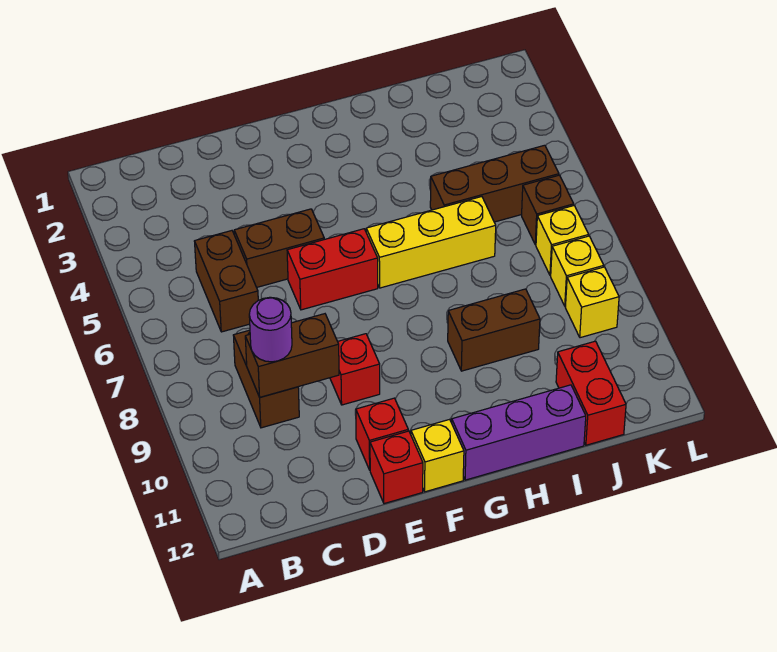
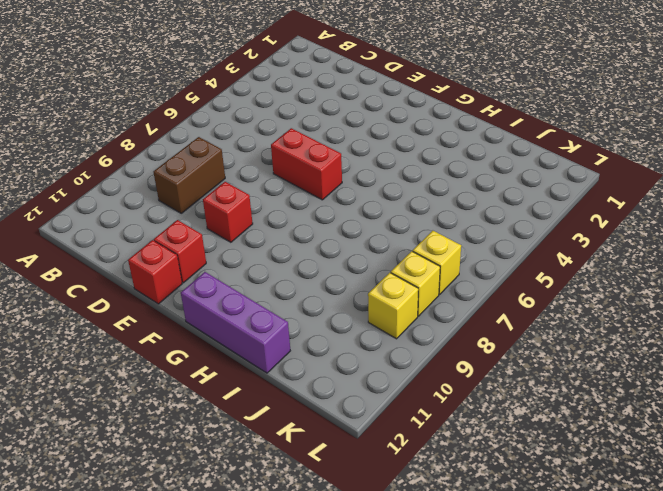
none -> brown 1x2 brick [195,231,258,332]
none -> brown 1x2 brick [234,209,324,288]
none -> yellow 1x1 brick [411,419,464,492]

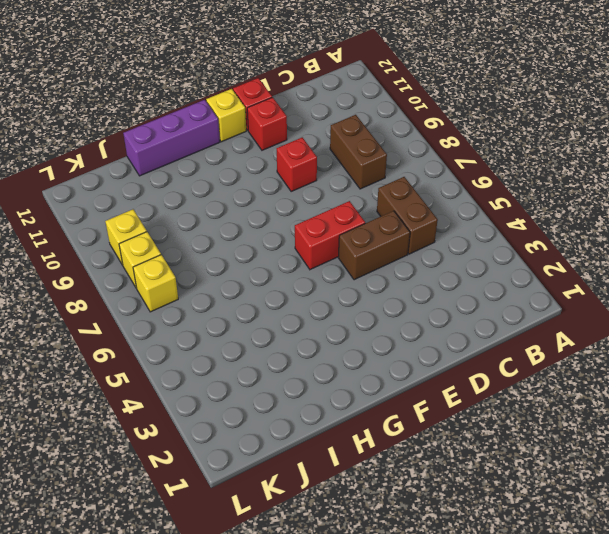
none -> yellow 1x3 brick [366,197,496,288]
none -> brown 1x2 brick [448,289,540,371]
none -> brown 1x3 brick [430,145,559,222]

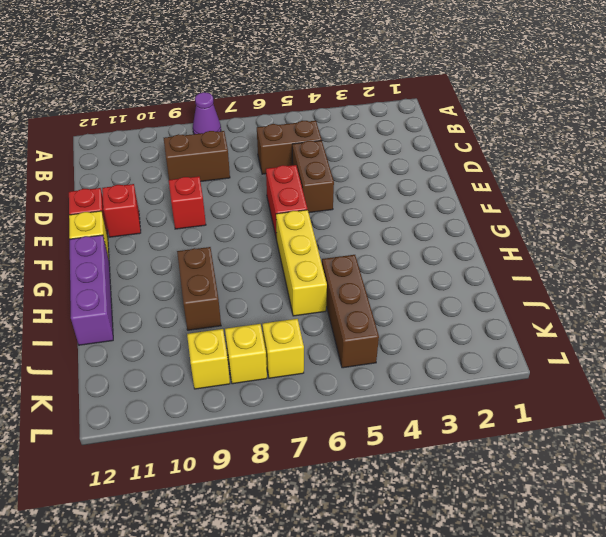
purple 1x1 cone [193,92,221,134] -> none
none -> red 1x2 brick [556,341,626,445]
none -> brown 1x1 brick [522,175,574,245]
none -> brown 1x2 brick [245,314,339,397]

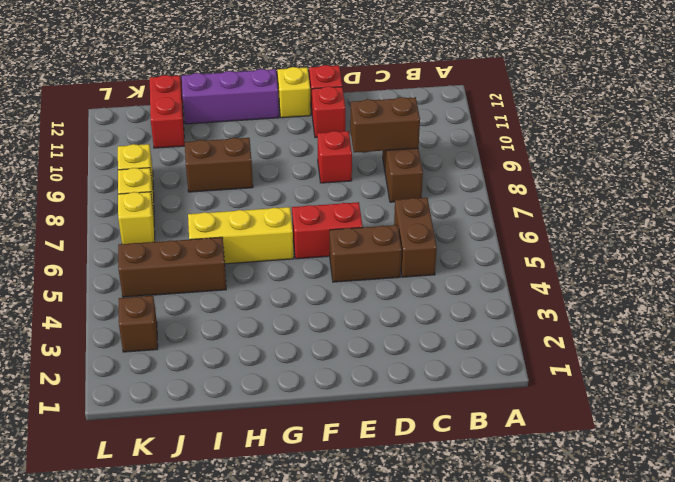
brown 1x1 brick [119,296,158,352] -> brown 1x1 brick moved to [522,175,574,245]
none -> purple 1x1 round brick [249,297,292,362]

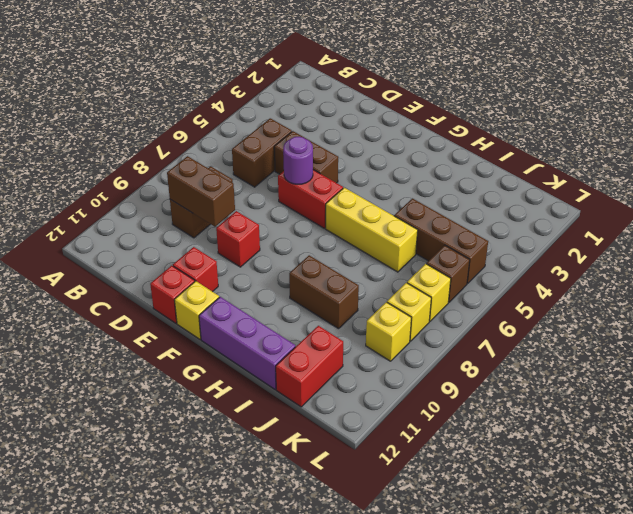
purple 1x1 round brick [283,137,313,185] -> purple 1x1 round brick moved to [249,297,292,362]

